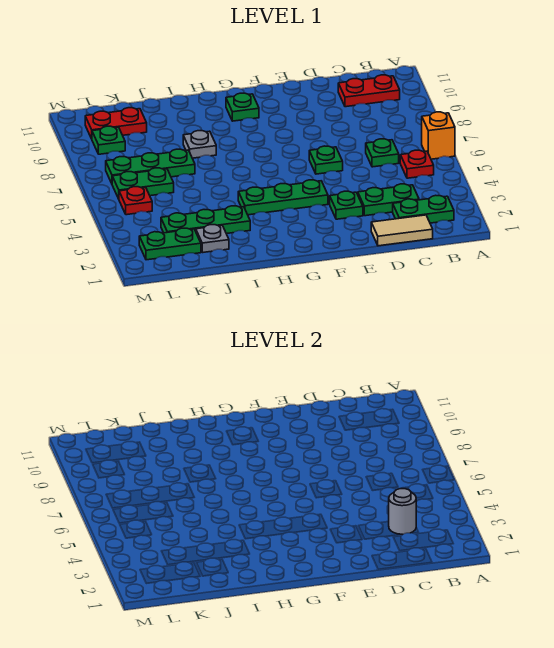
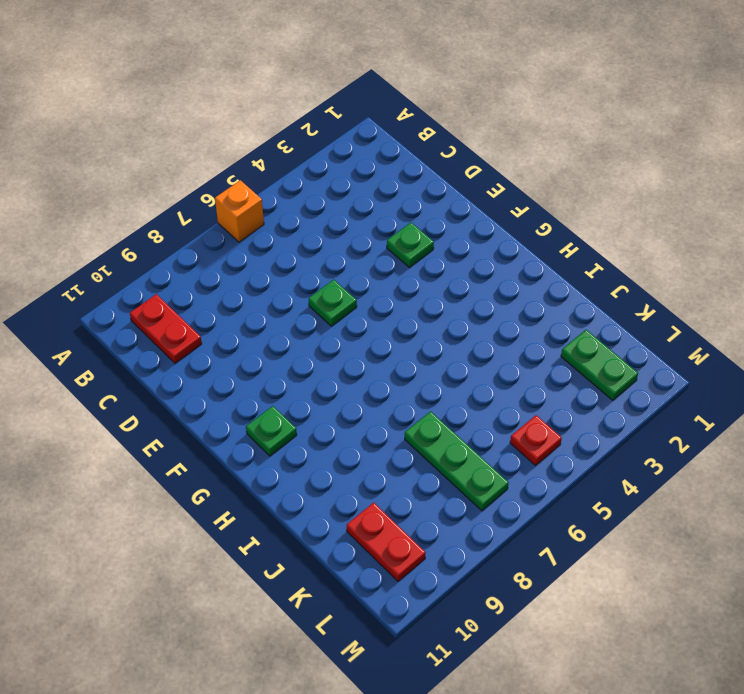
none -> green 1x2 plate [393,195,454,223]
none -> red 1x1 plate [400,150,434,178]
none -> tan 1x2 tile [371,215,433,246]

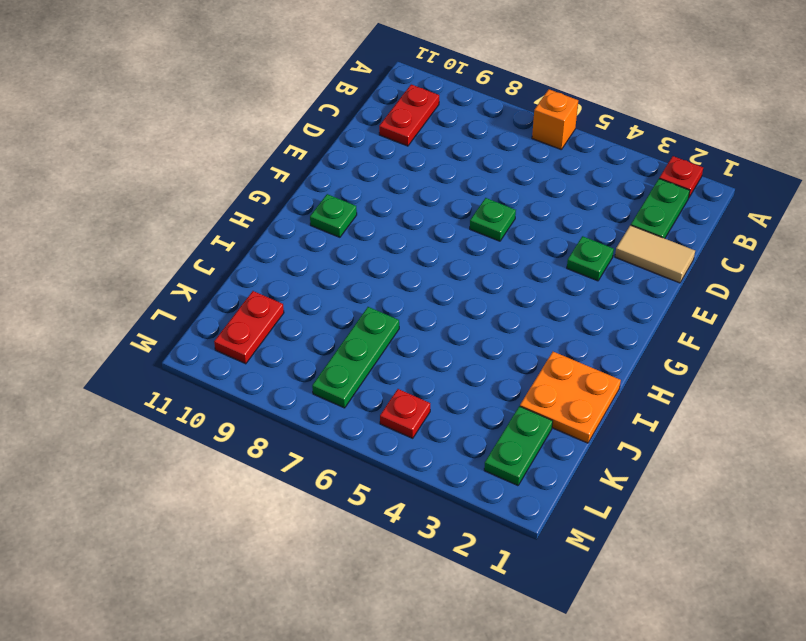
red 1x1 plate [659,156,703,197] -> red 1x1 plate moved to [400,150,434,178]
tan 1x2 tile [615,225,695,283] -> tan 1x2 tile turned to [371,215,433,246]
orange 2x2 plate [520,352,621,443] -> grey 1x1 plate [196,225,229,253]
none -> green 1x2 plate [358,184,419,216]
none -> green 1x1 plate [366,139,399,167]
none -> green 1x3 plate [238,180,328,215]

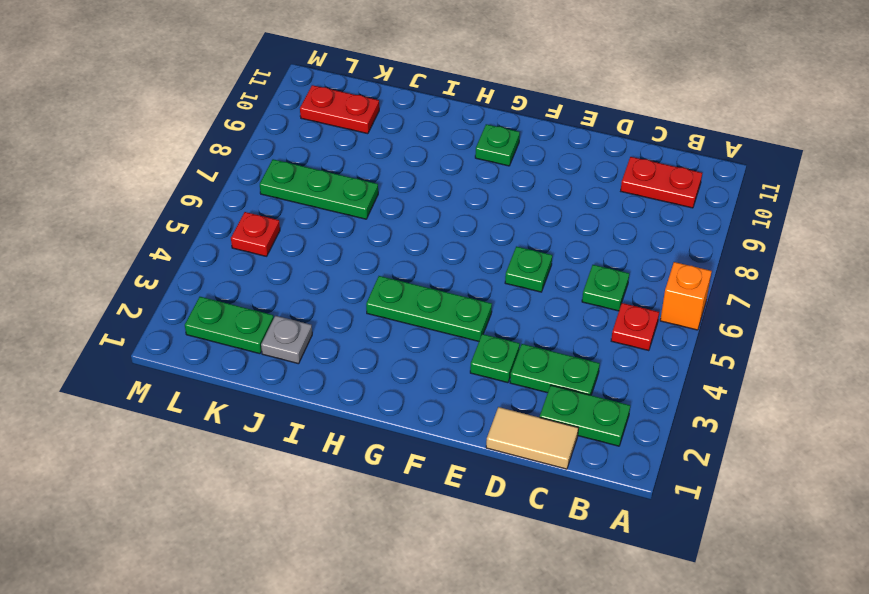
none -> green 1x3 plate [161,206,250,234]
none -> grey 1x1 plate [183,131,216,158]
none -> green 1x2 plate [112,168,174,199]

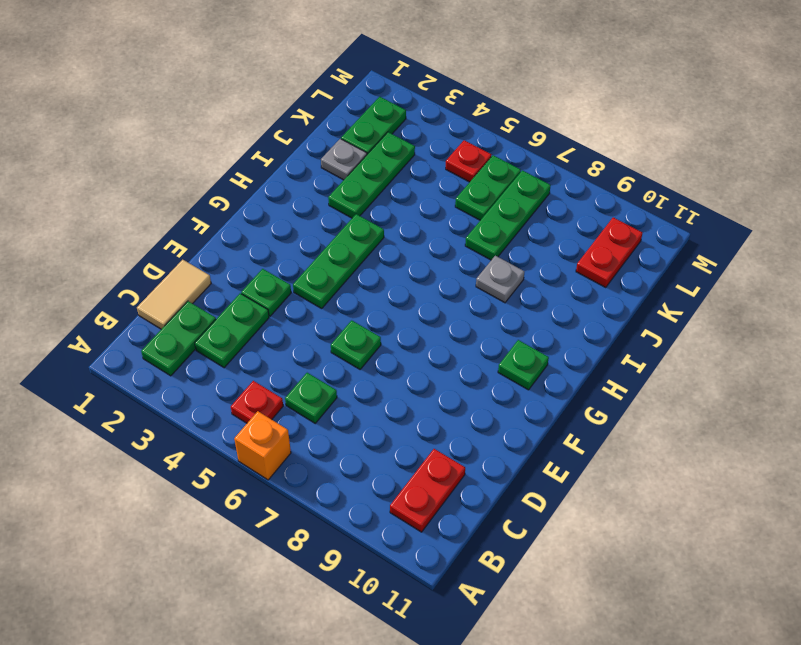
none -> green 1x1 plate [92,126,125,154]
none -> grey 1x1 round brick [389,489,416,535]

